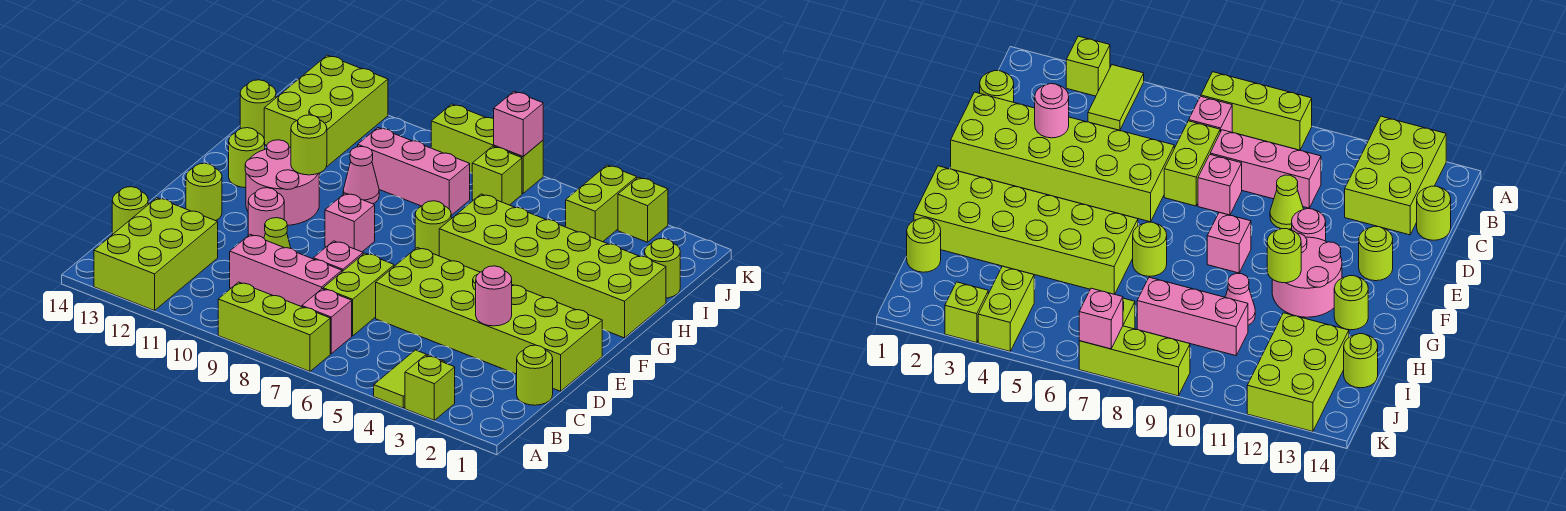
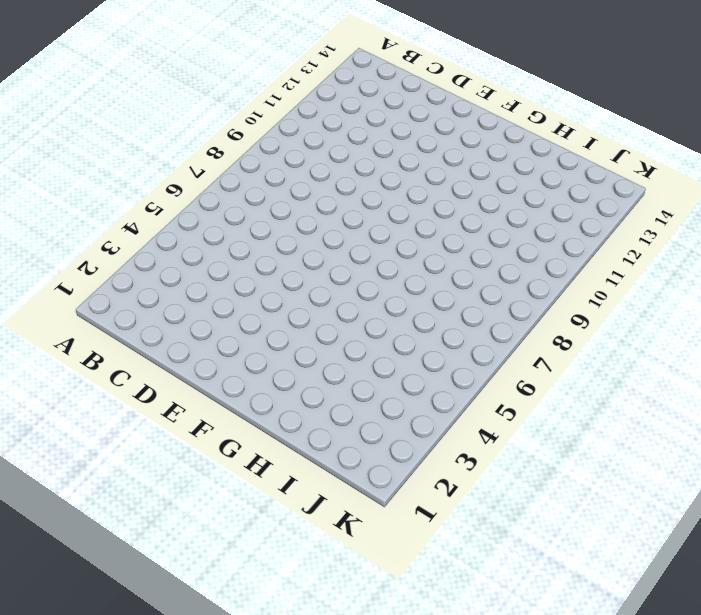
none -> lime 1x1 brick [405,355,455,420]
none -> lime 1x2 tile [374,350,445,408]
none -> lime 1x3 brick [218,282,330,371]
none -> lime 2x3 brick [94,198,218,311]

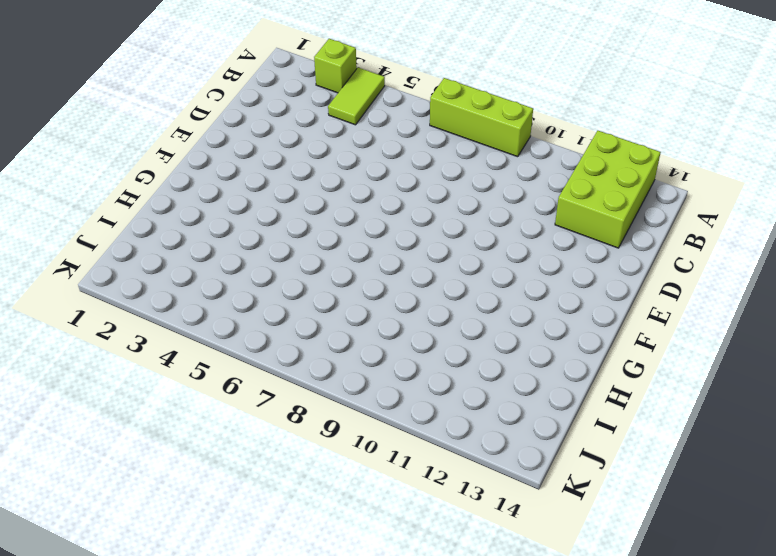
none -> pink 1x1 brick [302,289,352,354]
none -> lime 1x1 round brick [517,345,553,405]
none -> lime 1x2 brick [323,253,394,336]
none -> pink 1x3 brick [230,234,342,307]

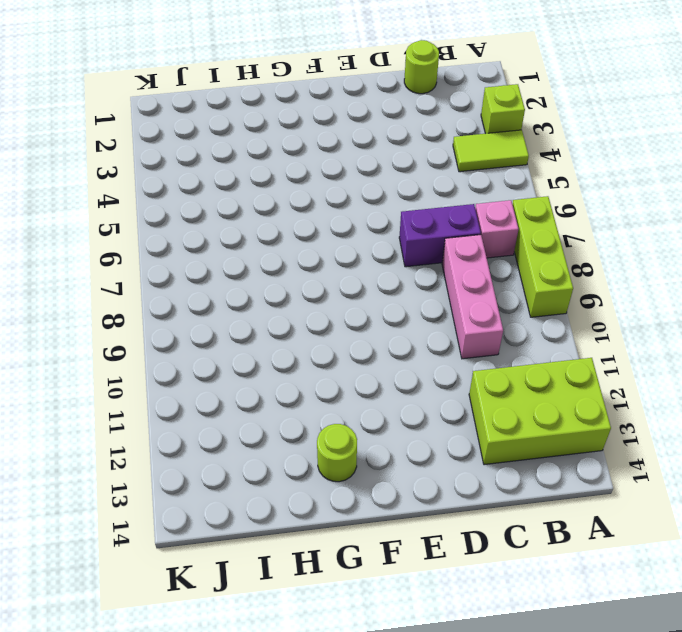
purple 1x2 brick [399,204,481,267] -> lime 1x2 brick [323,253,394,336]
none -> lime 1x1 round brick [112,187,148,235]
none -> lime 2x6 brick [376,248,602,391]
none -> pink 1x1 brick [313,241,363,272]
none -> lime 1x1 cone [264,218,291,248]

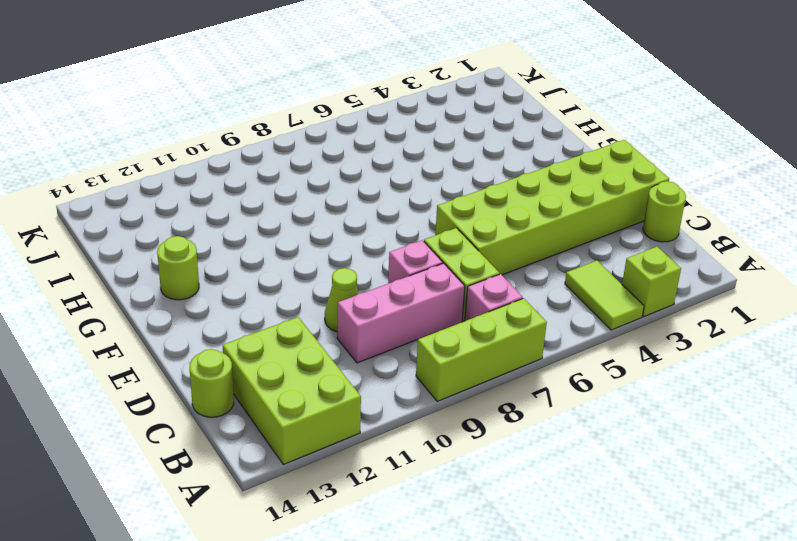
none -> pink 1x1 round brick [248,188,284,238]
none -> lime 1x1 round brick [186,163,222,221]
none -> pink 1x1 brick [325,193,375,252]
none -> pink 2x2 round brick [245,140,319,225]

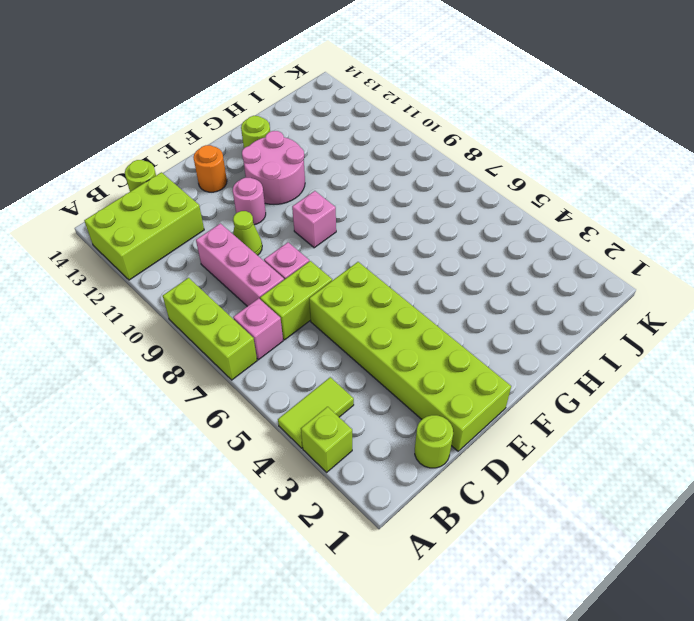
orange 1x1 round brick [193,145,227,192] -> lime 1x1 round brick [186,163,222,221]
none -> lime 2x6 brick [439,194,666,338]
none -> lime 1x1 round brick [415,201,451,256]
none -> pink 1x1 cone [343,146,379,204]
none -> lime 1x1 round brick [645,239,680,298]

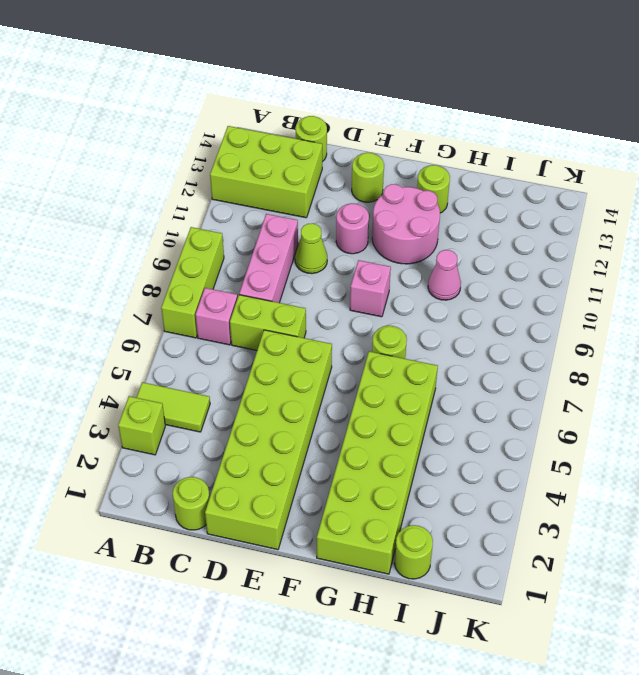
none -> pink 1x1 brick [313,241,363,272]
none -> pink 1x3 brick [358,128,470,215]
none -> lime 2x3 brick [264,55,388,167]
none -> lime 1x1 round brick [240,80,276,137]

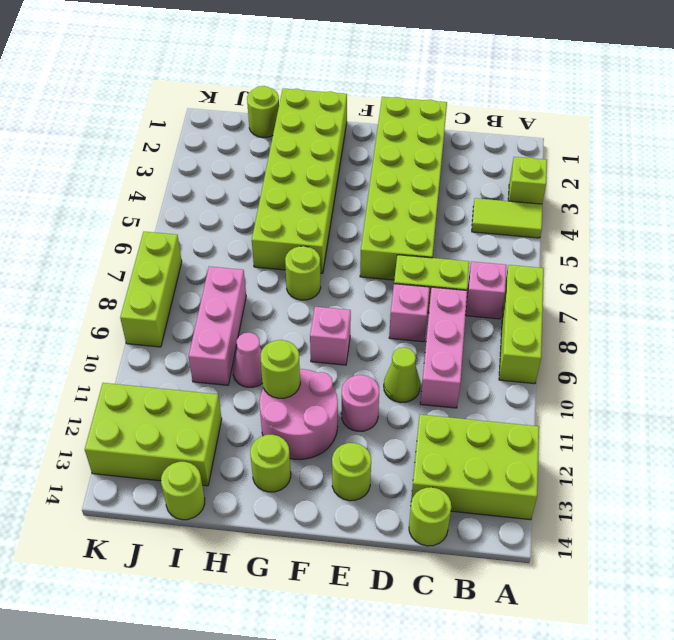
none -> lime 1x1 round brick [517,345,553,405]
none -> lime 1x2 brick [566,165,637,242]
none -> lime 1x1 brick [472,146,522,205]
none -> lime 1x1 brick [618,177,668,242]

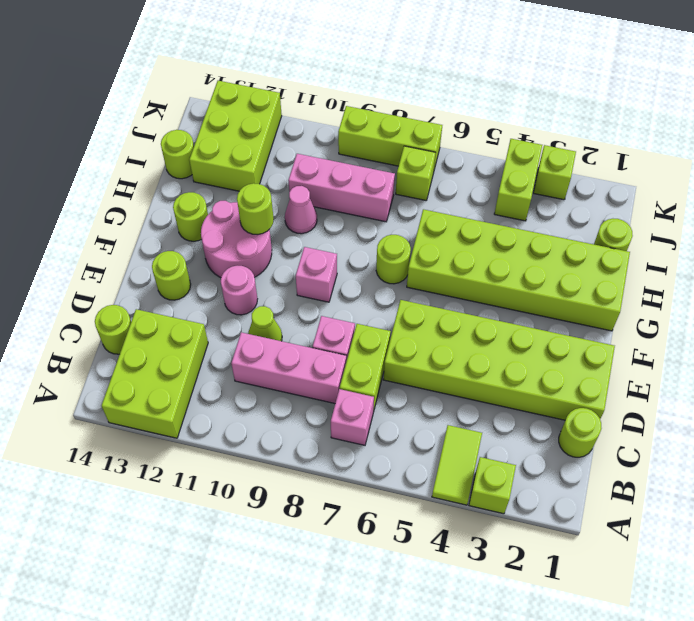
none -> lime 1x3 brick [218,282,330,371]
none -> pink 1x1 round brick [476,266,512,326]
none -> pink 1x1 brick [494,92,543,156]

